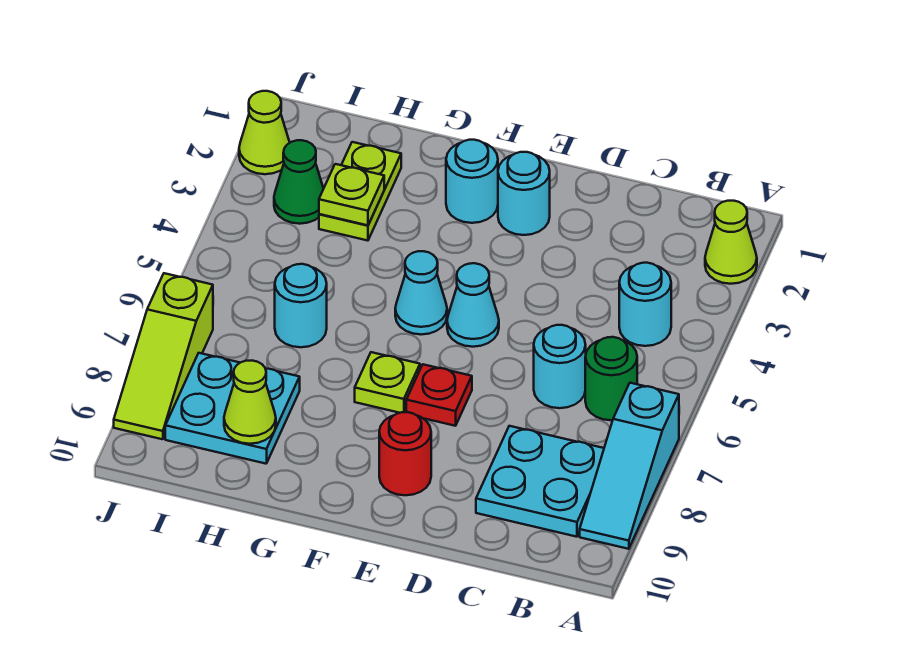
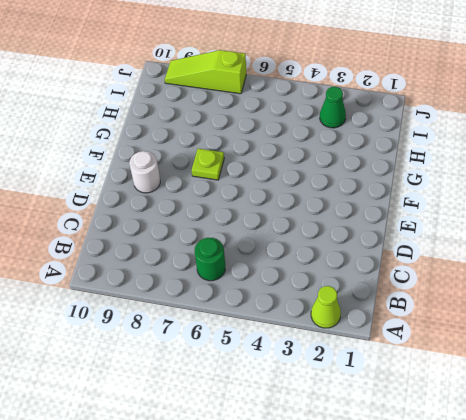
white 1x1 round brick [129,151,160,193] -> red 1x1 round brick [379,412,431,495]
none -> cyan 1x3 slope [580,383,679,549]
none -> cyan 1x1 round brick [619,263,671,346]
none -> cyan 2x2 plate [476,426,604,537]

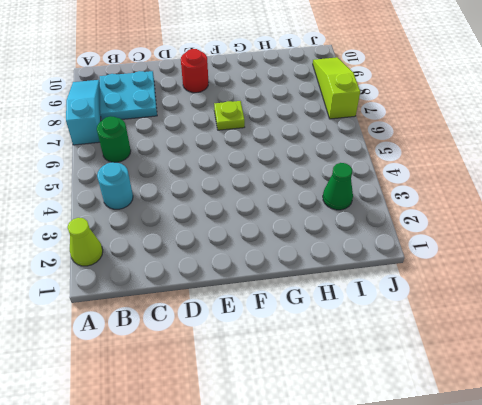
none -> cyan 1x1 round brick [534,325,586,408]
none -> cyan 1x1 round brick [498,152,550,235]
none -> cyan 1x1 cone [447,263,499,347]

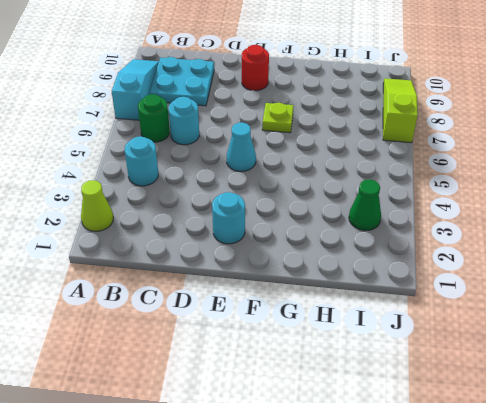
none -> red 1x1 plate [406,364,472,426]
none -> cyan 1x1 round brick [446,140,498,223]
none -> cyan 1x1 cone [395,251,447,335]

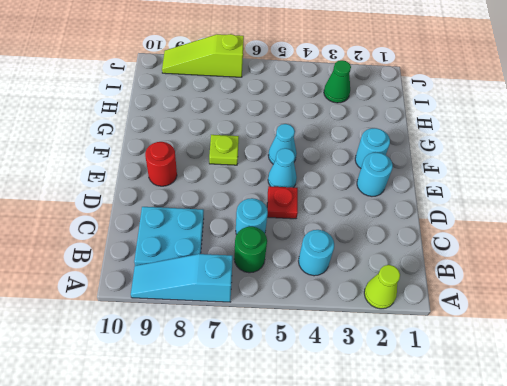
red 1x1 plate [267,186,298,219] -> red 1x1 plate moved to [406,364,472,426]
none -> lime 1x2 plate [319,142,401,241]
none -> cyan 1x1 round brick [275,264,327,347]
none -> cyan 2x2 plate [165,353,300,464]

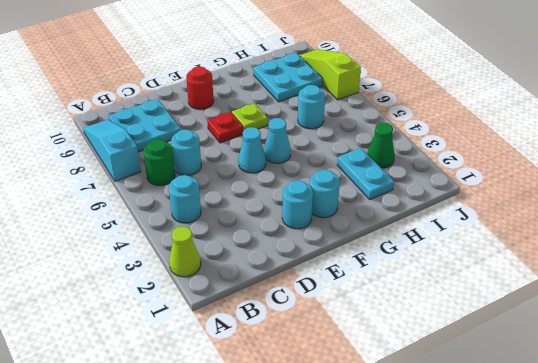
cyan 1x2 plate [337,148,394,199] -> lime 1x2 plate [319,142,401,241]
none -> lime 1x1 cone [239,91,290,174]
none -> lime 1x1 plate [319,164,384,225]
none -> lime 1x1 cone [224,361,276,444]

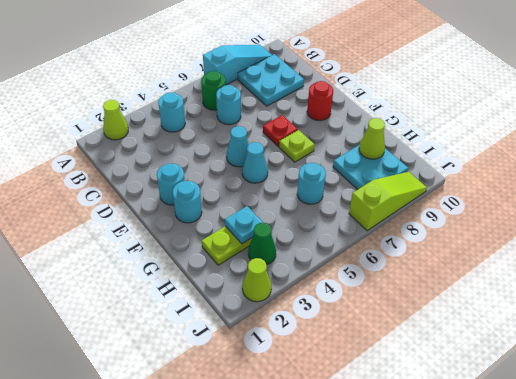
cyan 1x1 plate [225,206,263,244] -> lime 1x1 plate [319,164,384,225]

